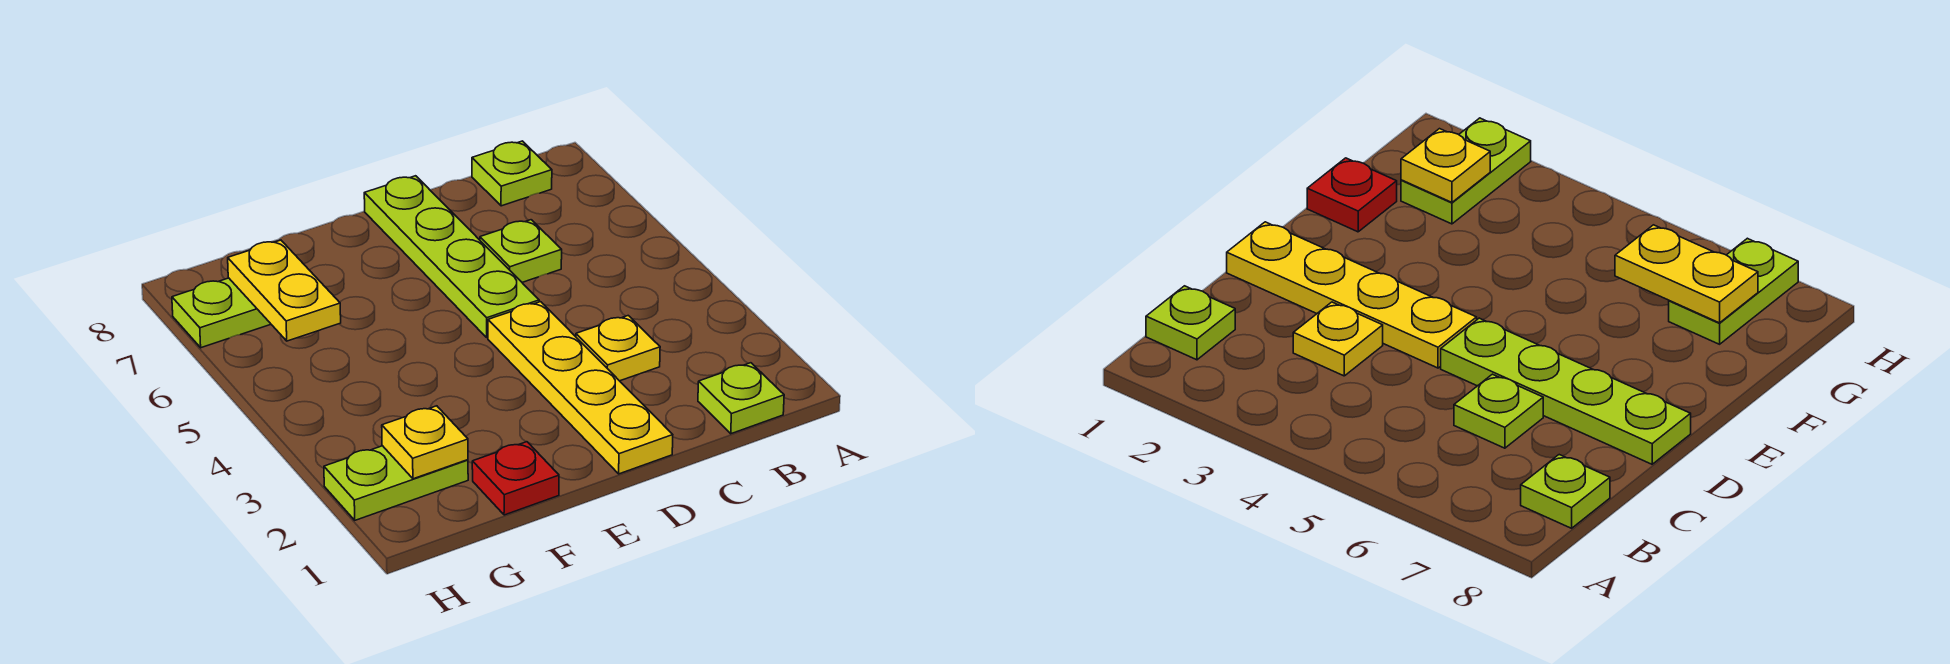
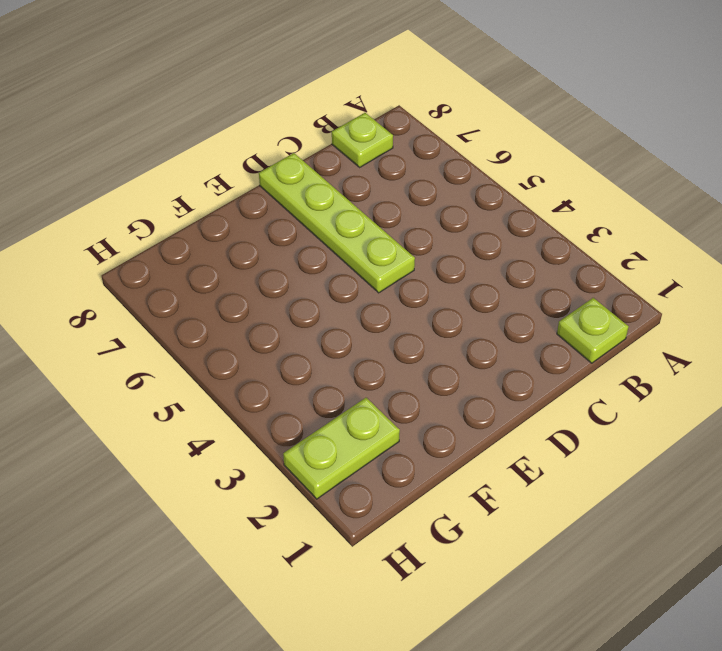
none -> yellow 1x1 plate [576,316,660,381]
none -> lime 1x1 plate [480,220,562,282]

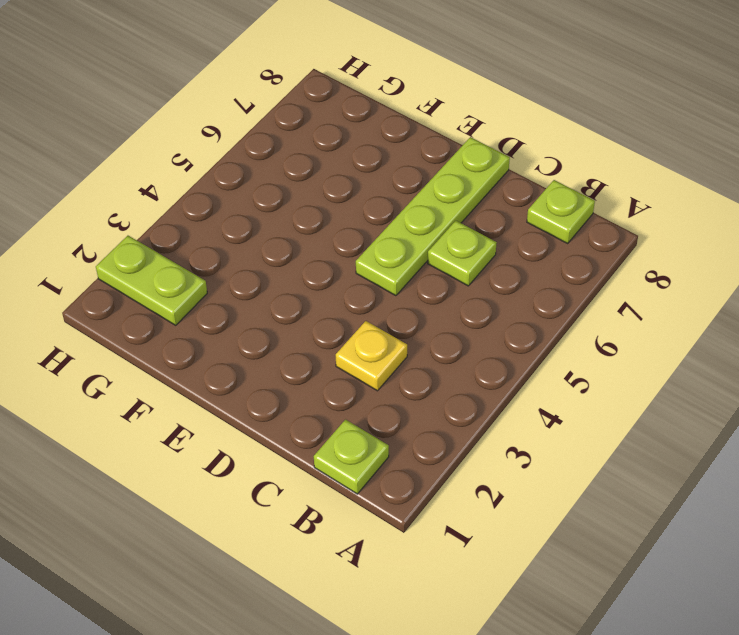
none -> yellow 1x4 plate [488,302,673,474]
none -> red 1x1 plate [472,442,559,515]

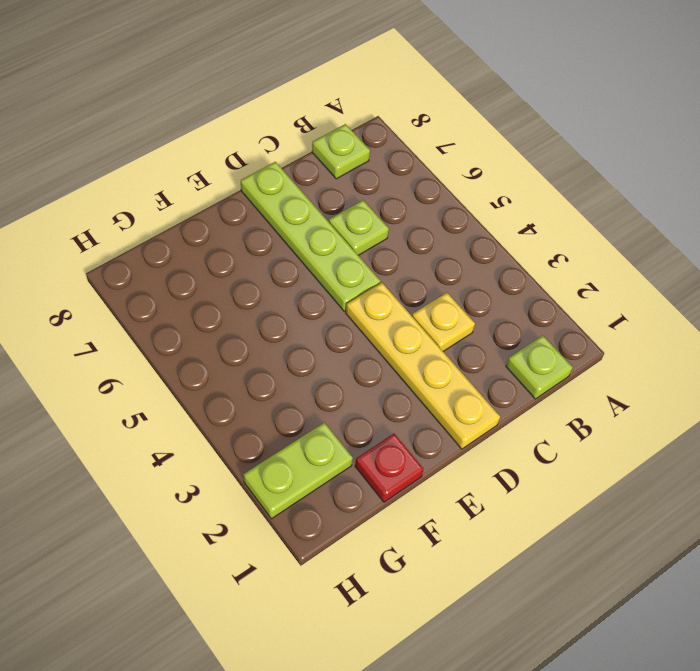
none -> lime 1x2 plate [172,278,271,348]
none -> yellow 1x1 plate [382,406,468,479]

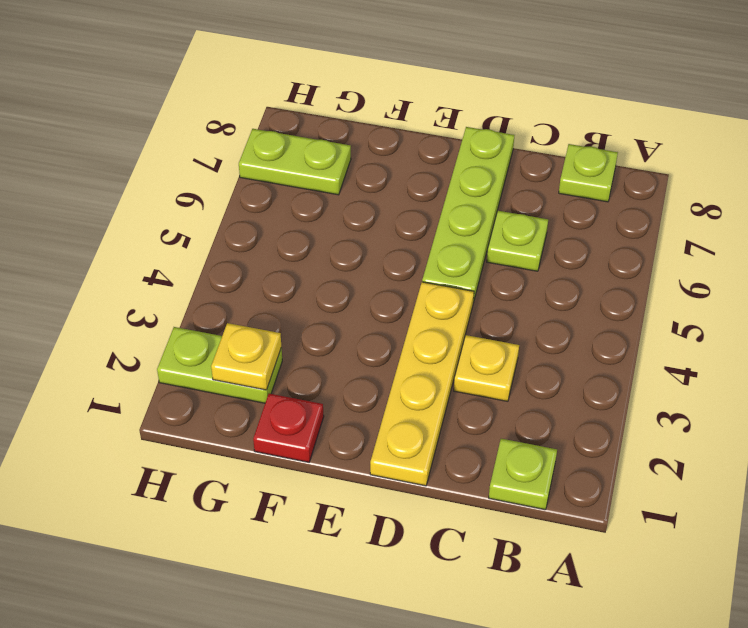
none -> yellow 1x2 plate [228,240,341,341]

